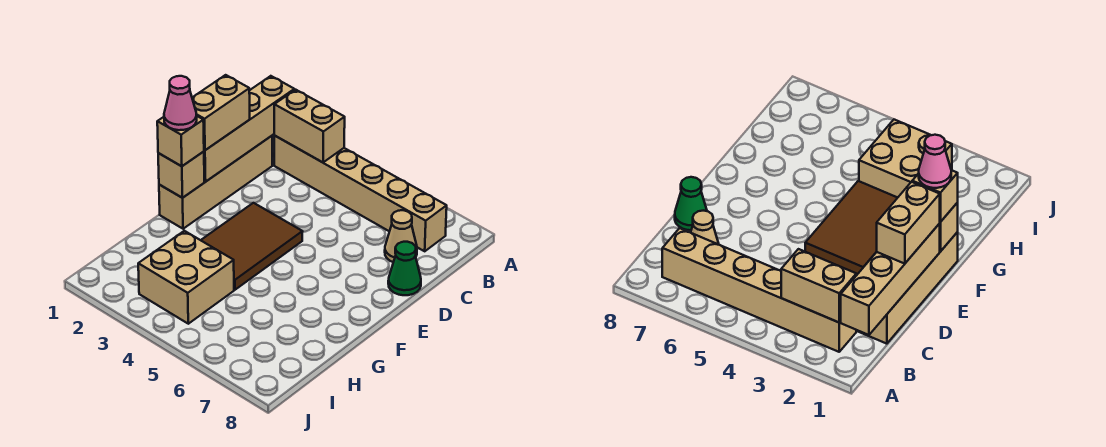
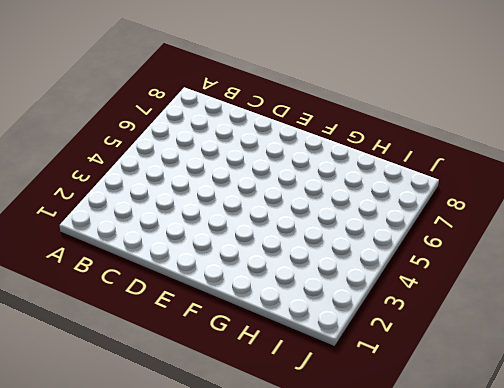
none -> tan 1x6 brick [274,136,447,251]
none -> tan 1x4 brick [159,136,272,229]
none -> tan 1x1 cone [385,210,417,262]

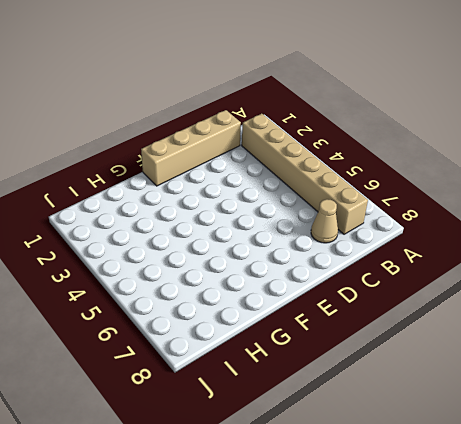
none -> green 1x1 cone [388,242,421,295]
none -> brown 2x3 tile [201,203,303,290]
none -> tan 2x2 brick [138,231,234,324]

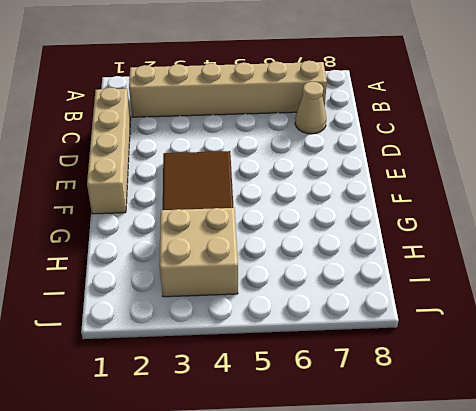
none -> green 1x1 cone [388,242,421,295]
none -> tan 1x4 brick [204,76,294,182]
none -> tan 1x2 brick [274,90,345,162]

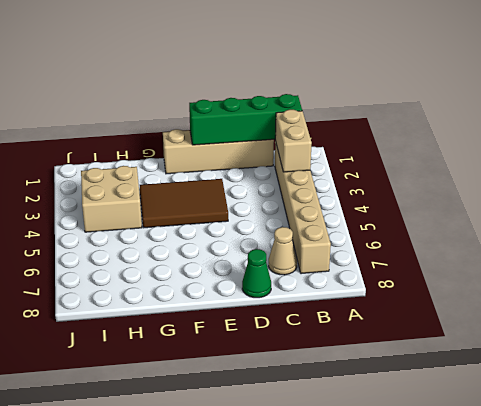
green 1x4 brick [189,94,302,145] -> tan 1x4 brick [204,76,294,182]
none -> tan 1x1 brick [158,152,204,198]
none -> tan 1x2 brick [192,75,250,150]
none -> tan 1x1 brick [157,116,204,166]

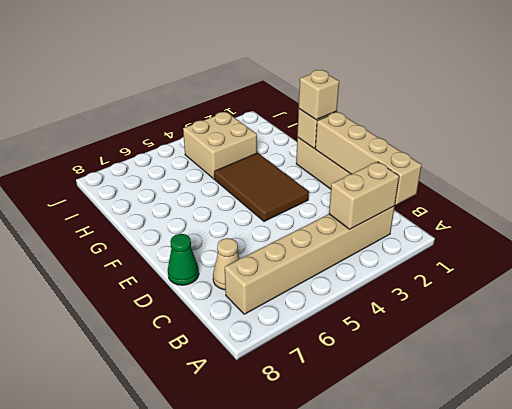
none -> tan 1x2 brick [192,75,250,150]
none -> pink 1x1 cone [164,76,197,130]

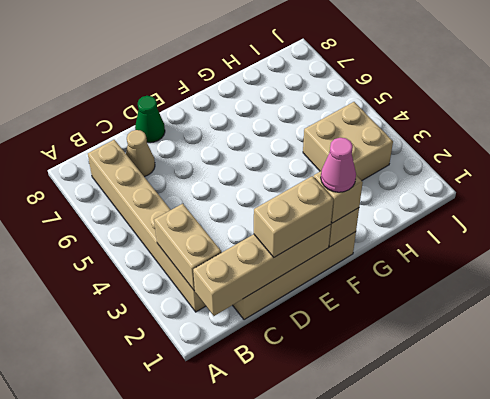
none -> brown 2x3 tile [201,203,303,290]

